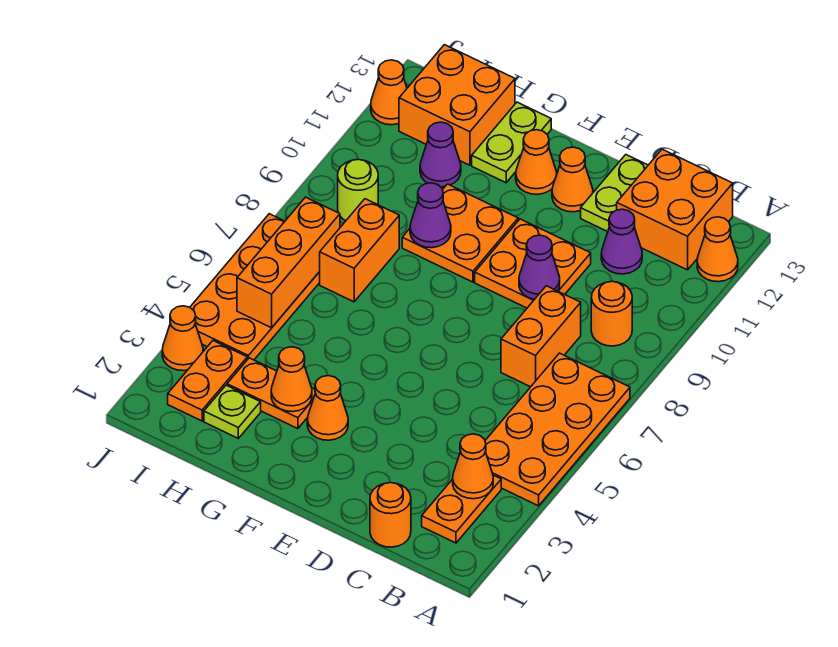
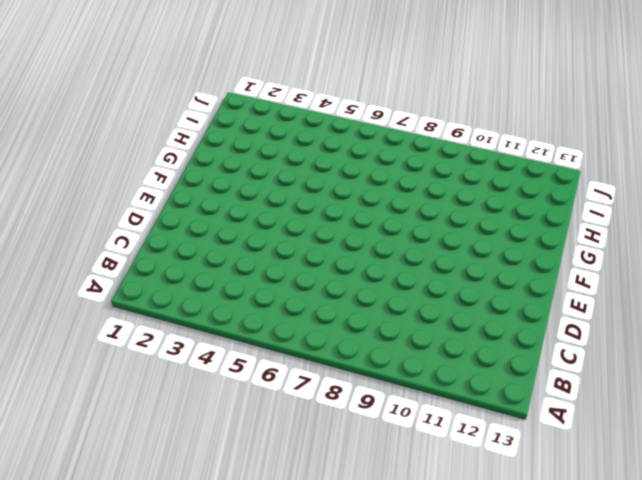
none -> orange 2x4 plate [485,353,630,506]
none -> orange 1x1 cone [697,217,738,282]
none -> orange 1x2 plate [422,475,501,543]
none -> orange 1x1 round brick [591,281,632,346]

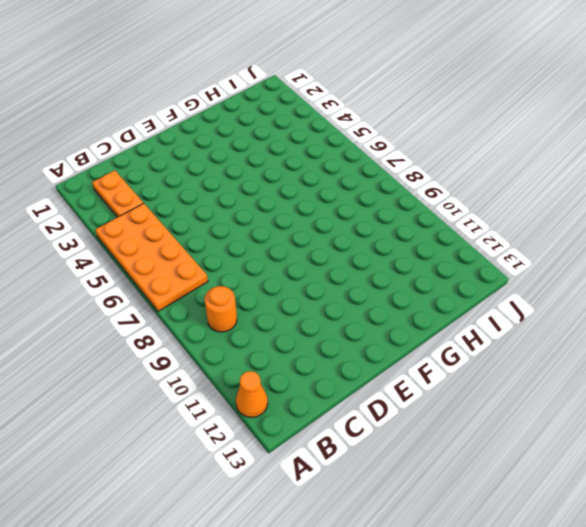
none -> orange 2x2 brick [617,149,733,270]
none -> orange 1x1 round brick [370,483,411,547]
none -> orange 1x2 brick [501,286,581,387]
none -> purple 1x1 cone [601,209,642,274]

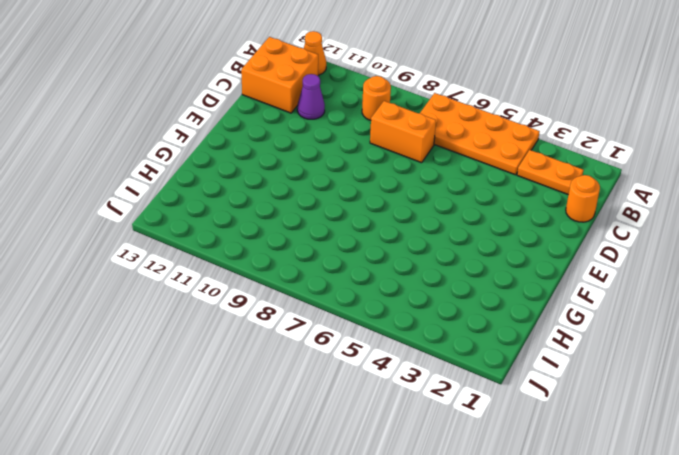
none -> orange 2x2 plate [475,219,591,308]
none -> lime 1x2 plate [581,155,648,232]
none -> orange 1x1 cone [552,147,593,212]
none -> orange 1x1 cone [307,375,348,440]

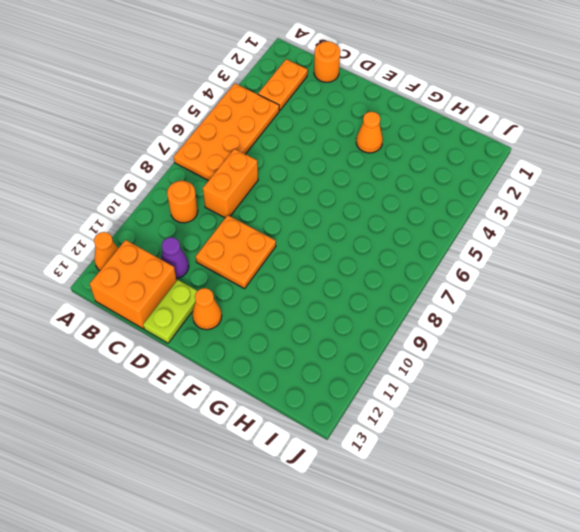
none -> orange 2x2 plate [402,184,518,282]
none -> orange 1x1 cone [516,130,557,194]
none -> orange 1x2 plate [227,358,315,429]
none -> lime 1x2 plate [472,102,551,183]

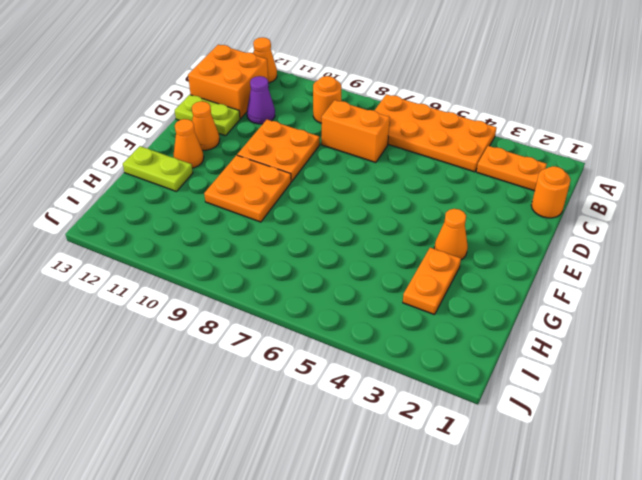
none -> lime 1x1 plate [204,385,261,438]
none -> orange 1x2 brick [320,199,399,302]
none -> purple 1x1 cone [420,122,461,187]
none -> orange 2x2 brick [399,45,515,165]

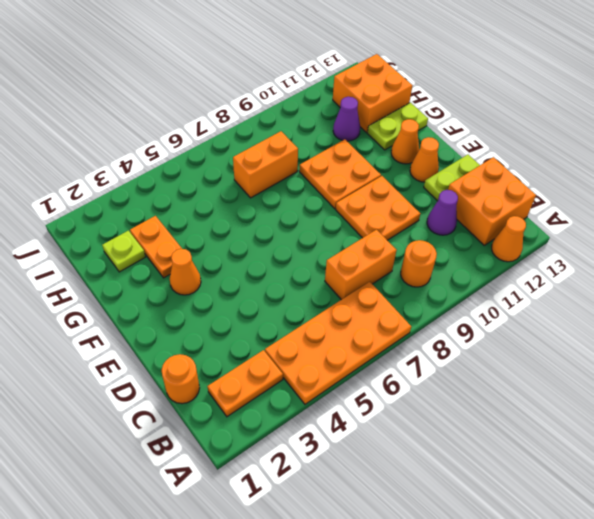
none -> orange 1x2 plate [168,341,247,421]
none -> orange 2x4 plate [190,214,320,360]
none -> lime 1x1 round brick [338,159,378,221]
none -> orange 1x1 cone [162,306,203,371]

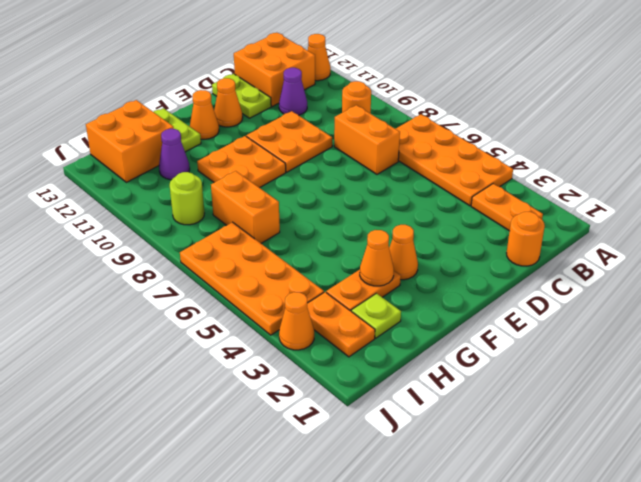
none -> orange 1x1 cone [371,60,407,125]
none -> orange 1x1 cone [453,434,493,499]
none -> purple 1x1 cone [519,235,560,299]
none -> purple 1x1 cone [410,183,451,248]

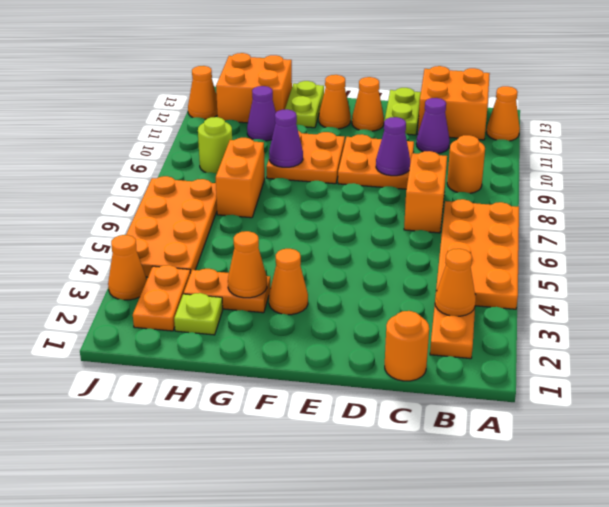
none -> orange 1x3 brick [237,197,340,328]

